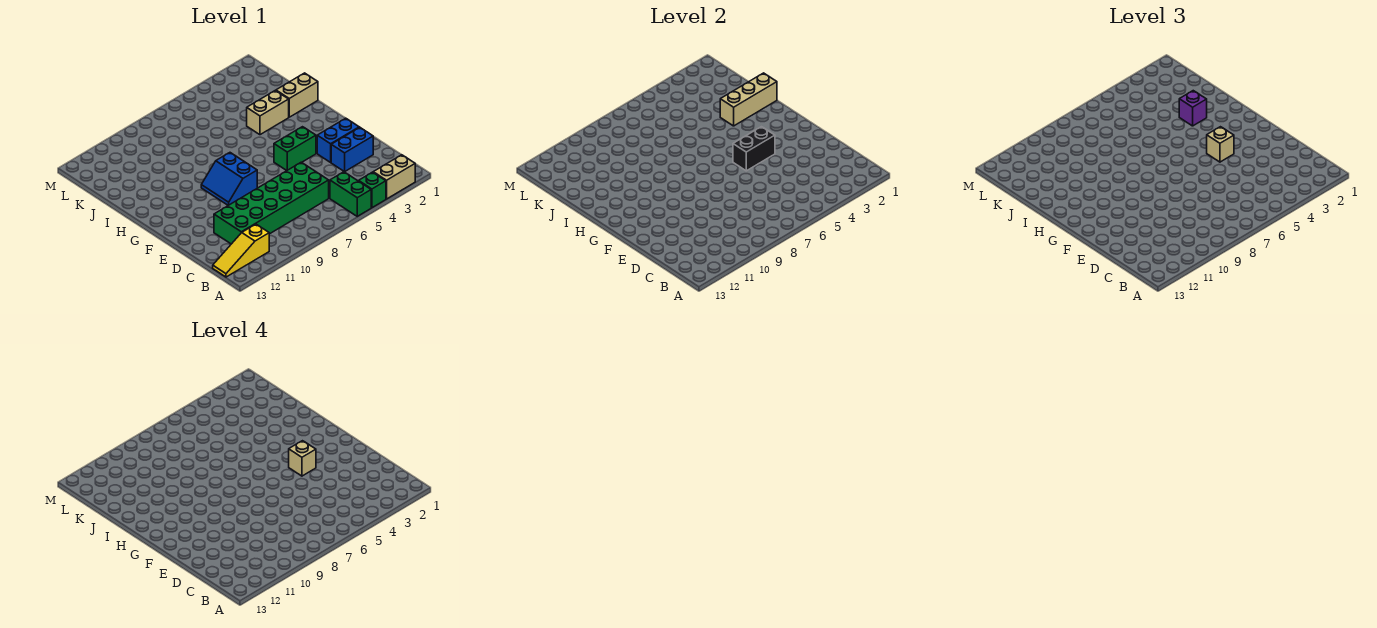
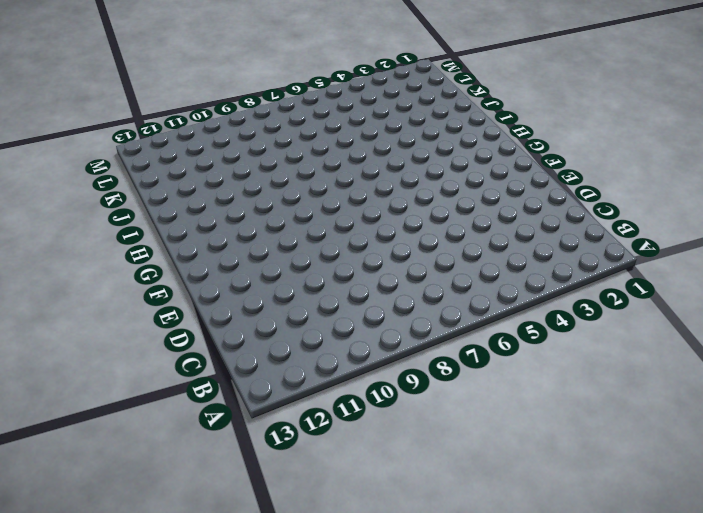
none -> tan 1x2 brick [373,155,415,199]
none -> green 1x1 brick [359,172,386,208]
none -> green 1x2 brick [330,172,371,217]

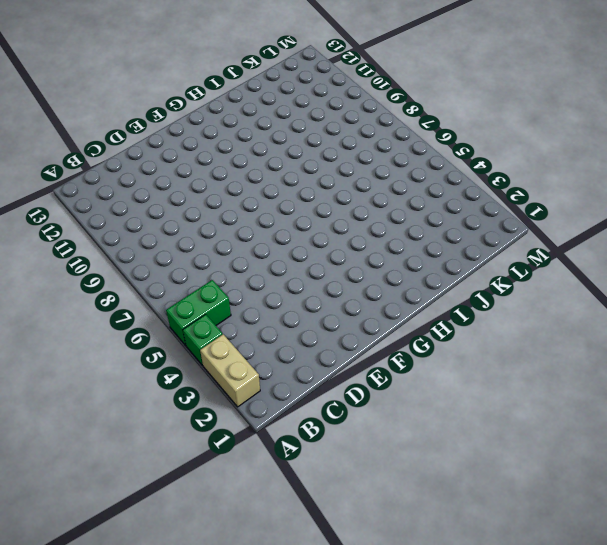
none -> yellow 1x3 slope [213,224,269,277]
none -> green 2x6 brick [214,162,329,244]
none -> blue 1x2 brick [331,127,373,172]

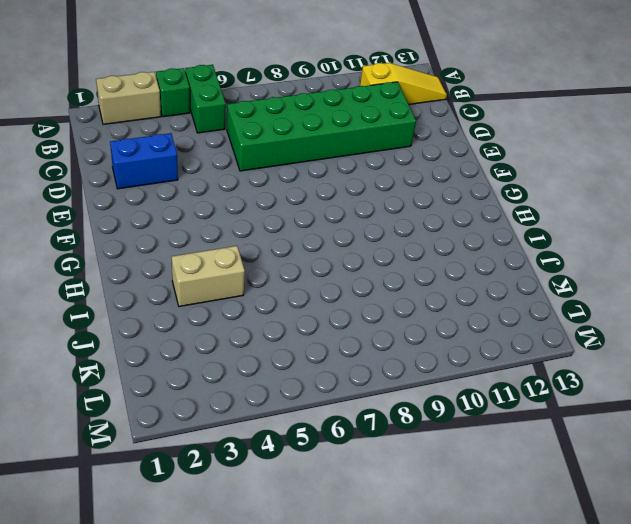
none -> blue 1x2 brick [317,118,359,162]
none -> green 1x2 brick [274,127,316,170]
none -> blue 2x2 slope [201,153,257,205]

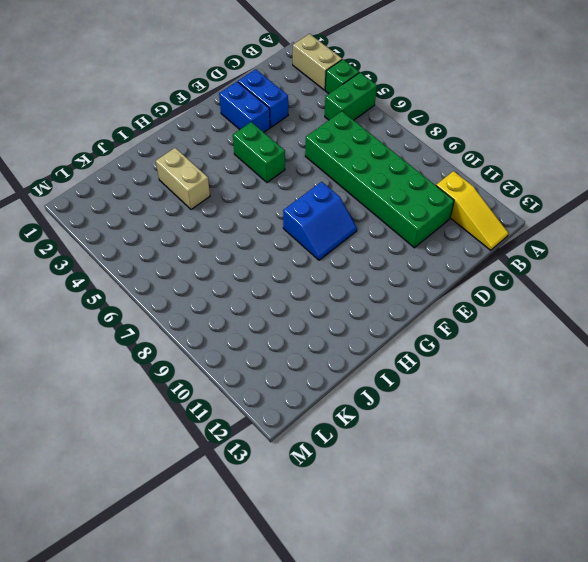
none -> tan 1x2 brick [276,73,318,117]
none -> black 1x2 brick [733,127,775,171]
none -> tan 1x3 brick [720,73,777,126]

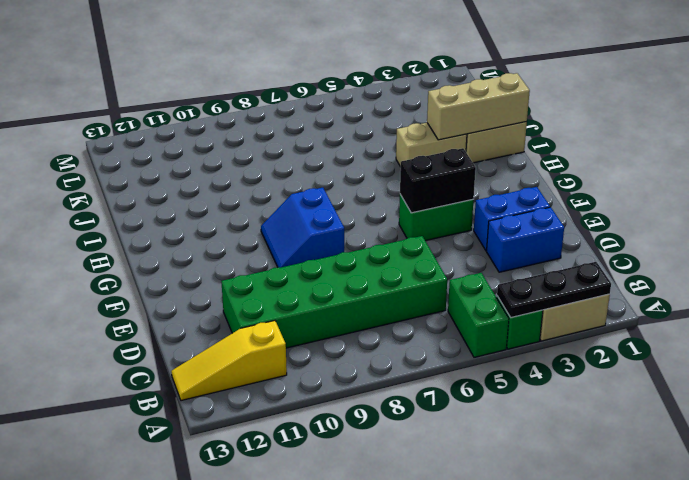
black 1x3 plate [497,262,611,318] -> none
none -> tan 1x1 brick [1207,127,1234,162]
none -> purple 1x1 brick [1179,91,1207,126]
none -> tan 1x1 brick [289,441,316,476]

